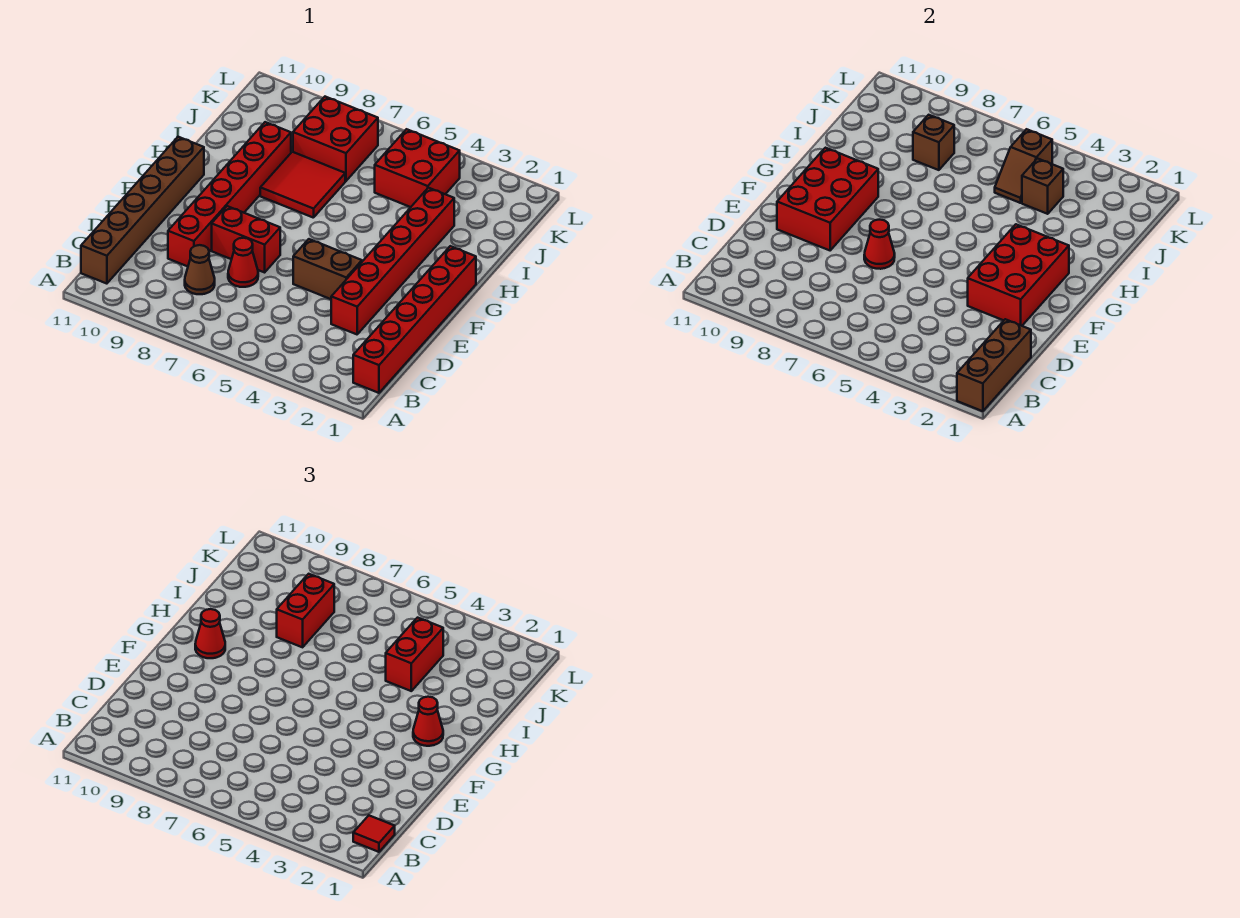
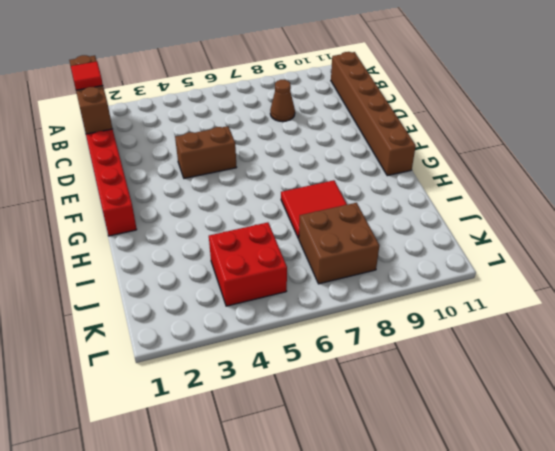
brown 2x2 brick [299,203,379,284] -> red 2x2 brick [293,97,378,181]
none -> red 1x6 brick [331,188,454,334]
none -> red 1x1 cone [228,238,258,287]
none -> red 1x6 brick [168,122,291,266]

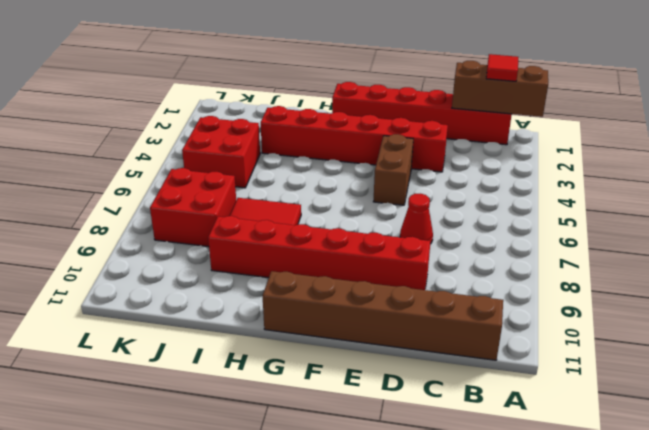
none -> brown 1x1 cone [185,245,215,294]
none -> red 1x2 brick [212,206,280,272]
none -> red 2x3 brick [968,224,1069,326]

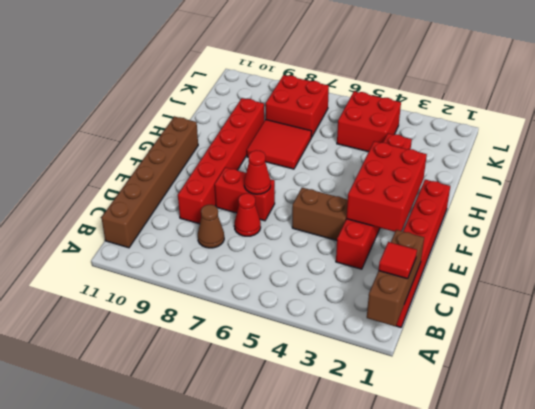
none -> red 2x3 brick [777,148,878,250]
none -> brown 1x1 brick [1022,159,1063,214]
none -> brown 1x2 slope [995,129,1052,203]

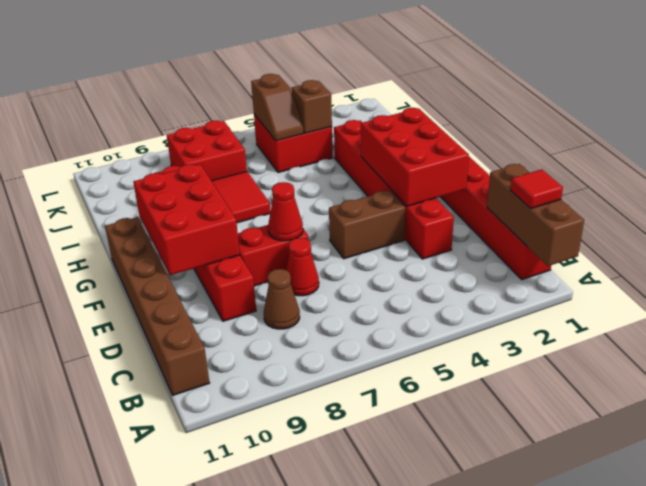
none -> brown 1x1 brick [913,115,954,170]
none -> red 1x1 cone [413,697,443,746]
none -> red 1x1 cone [195,609,225,658]

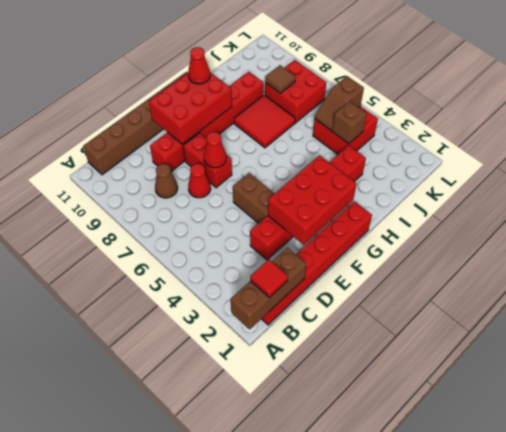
brown 1x1 tile [265,65,296,93] -> brown 1x1 brick [913,115,954,170]
none -> red 1x1 cone [413,697,443,746]
none -> red 1x2 brick [386,618,443,691]
none -> red 1x2 brick [277,574,334,647]

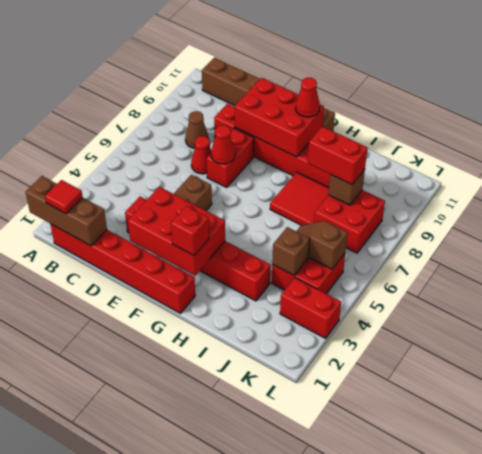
red 1x1 brick [171,206,209,255] -> red 1x1 cone [413,697,443,746]
red 1x2 brick [280,278,341,338] -> red 1x2 brick moved to [386,618,443,691]

